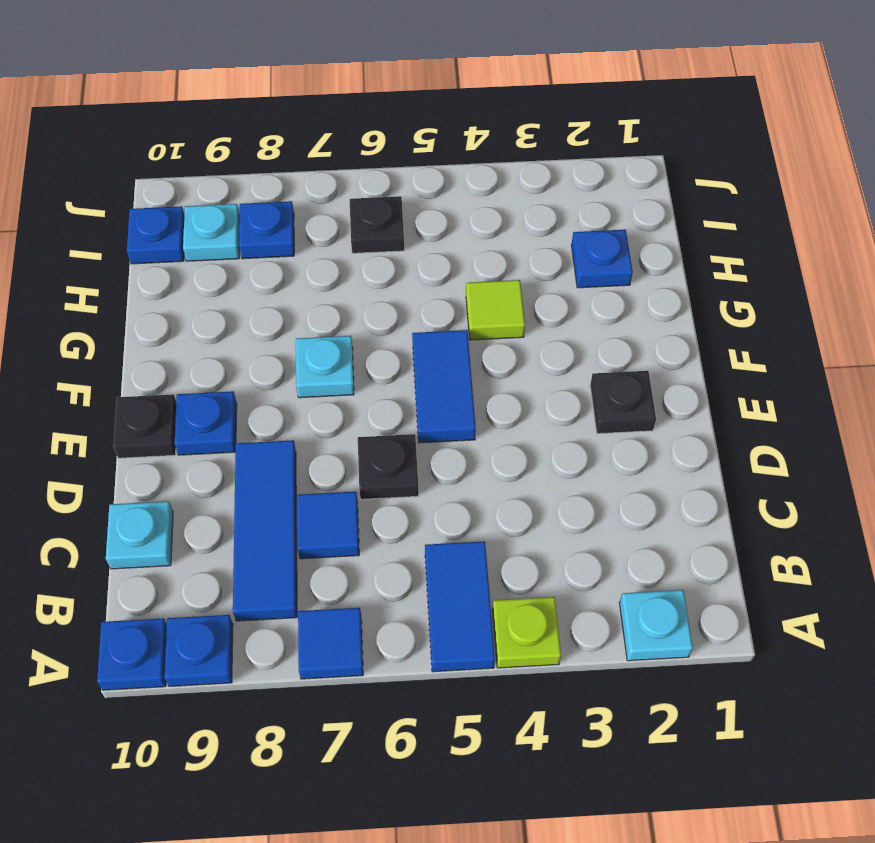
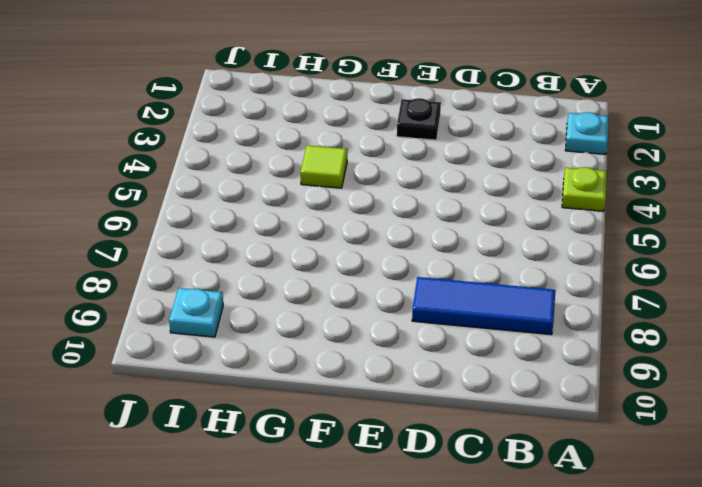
none -> blue 1x2 tile [425,541,495,672]
none -> blue 1x1 tile [298,608,363,679]
none -> blue 1x1 plate [165,615,233,686]

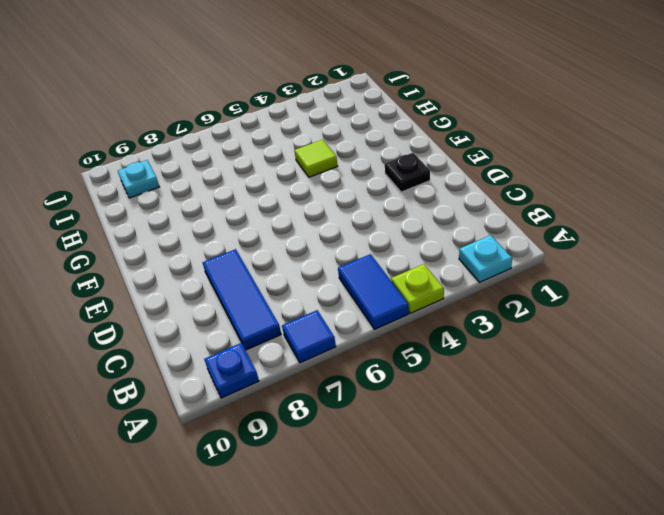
none -> blue 1x1 plate [97,618,167,690]
none -> blue 1x1 tile [297,492,359,559]
none -> cyan 1x1 plate [106,501,173,569]

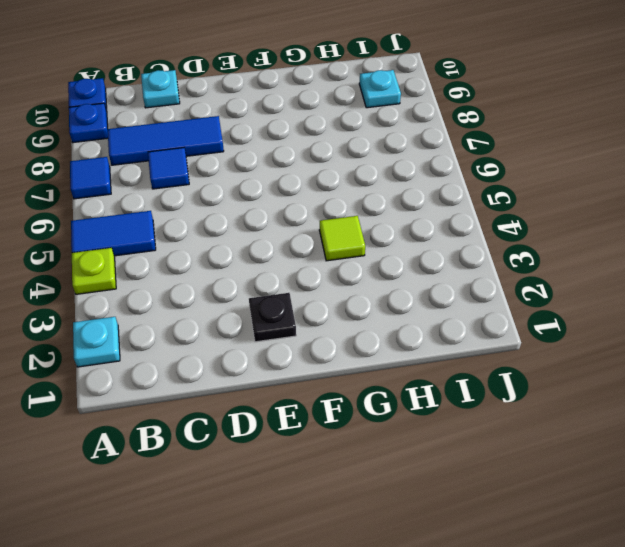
none -> black 1x1 plate [358,434,419,499]
none -> blue 1x2 tile [412,330,476,443]
none -> blue 1x1 plate [175,391,237,455]

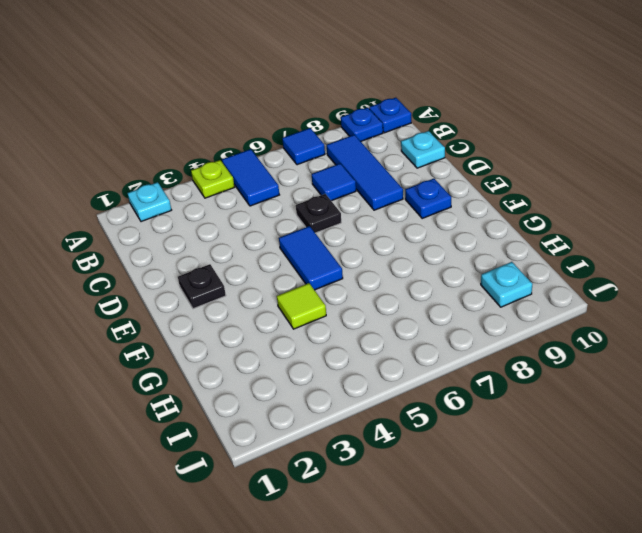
none -> black 1x1 plate [113,394,176,458]
none -> cyan 1x1 plate [296,336,354,398]
none -> blue 1x1 plate [571,230,633,288]

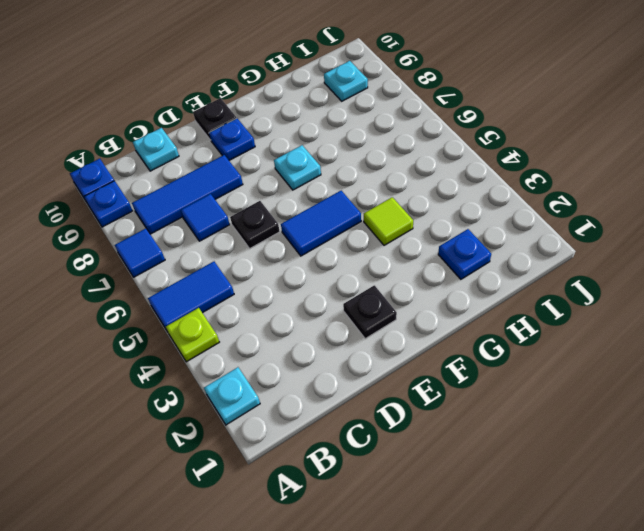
none -> black 1x1 plate [350,196,404,253]
none -> blue 1x1 plate [239,201,294,259]
none -> blue 1x1 plate [127,206,184,264]

